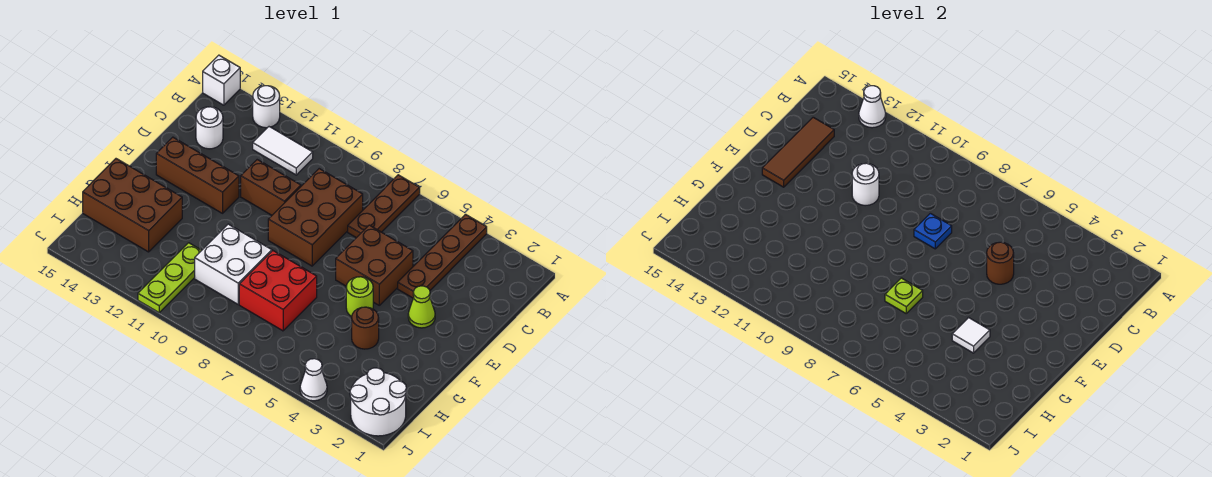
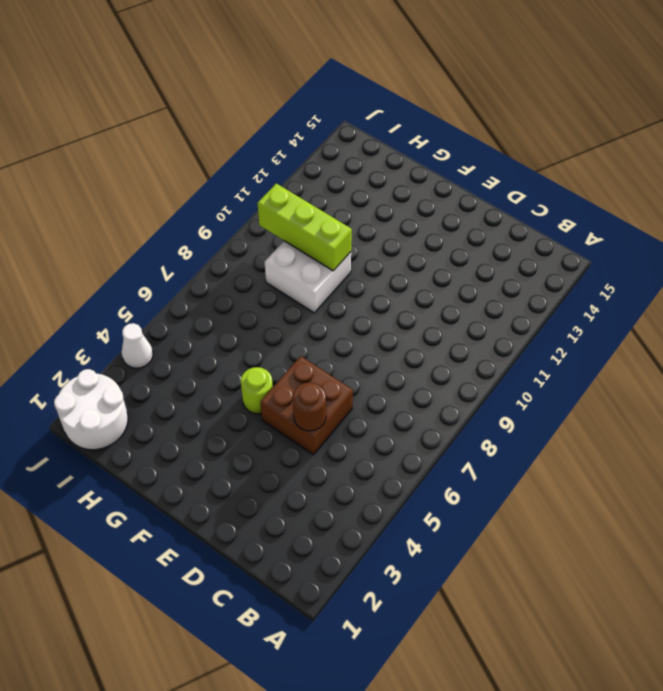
lime 1x3 brick [258,183,352,271] -> none
none -> brown 1x4 plate [398,214,487,298]
none -> brown 1x3 plate [348,175,420,238]
none -> white 1x1 round brick [253,86,280,128]

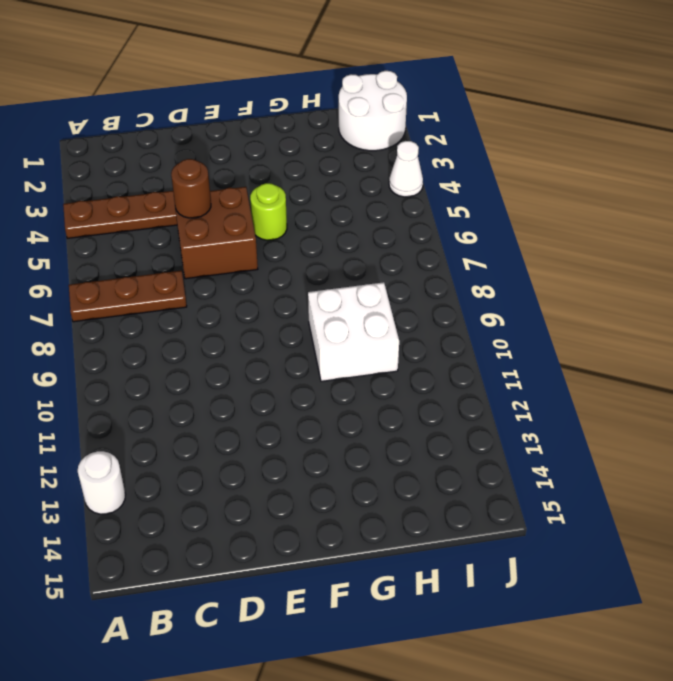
none -> white 1x1 brick [203,55,240,105]
none -> white 1x2 tile [253,127,313,175]
none -> brown 2x3 brick [268,169,363,266]

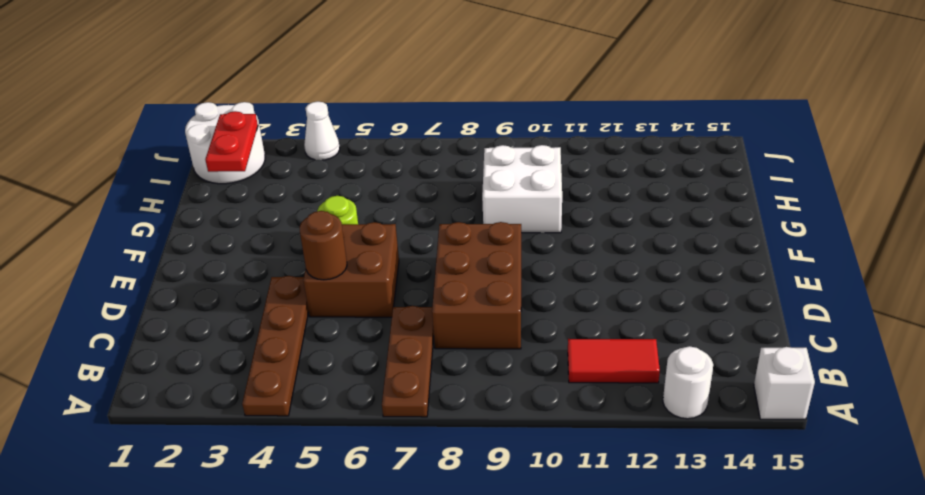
red 1x2 tile [568,339,660,383] -> white 1x2 tile [253,127,313,175]
red 1x2 plate [205,111,258,172] -> none
none -> white 1x1 round brick [196,107,223,149]
none -> brown 1x2 brick [241,160,301,215]
none -> lime 1x1 cone [408,286,435,328]

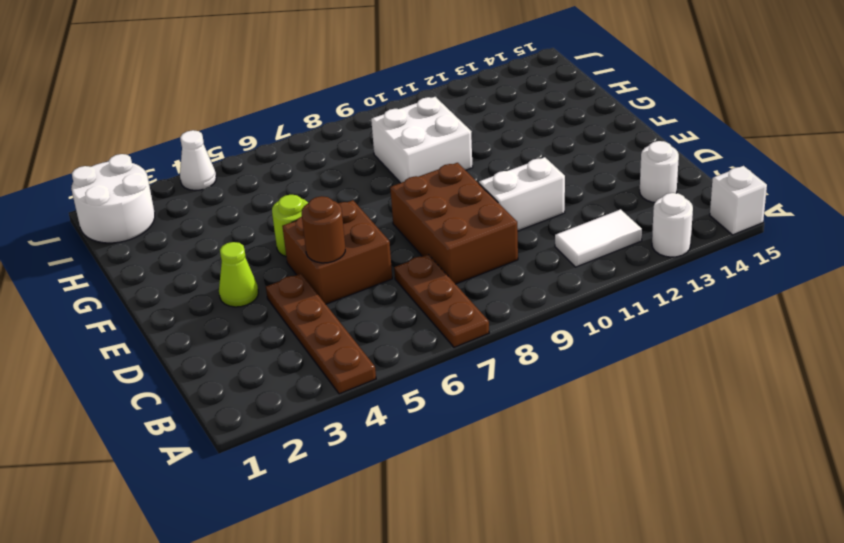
white 1x2 brick [479,157,565,231] -> brown 1x2 brick [241,160,301,215]
none -> brown 1x3 brick [156,137,239,213]
none -> brown 1x1 round brick [352,307,379,349]
none -> red 2x2 brick [239,251,317,331]

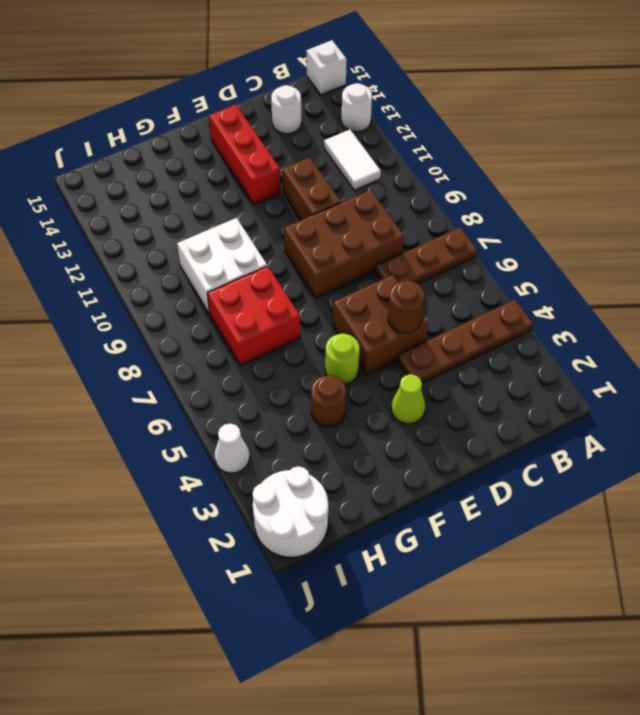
red 1x3 brick [209,105,281,204] -> brown 1x3 brick [156,137,239,213]
none -> brown 2x3 brick [83,159,182,252]
none -> lime 1x3 plate [138,243,202,312]
none -> white 1x1 cone [859,86,886,128]

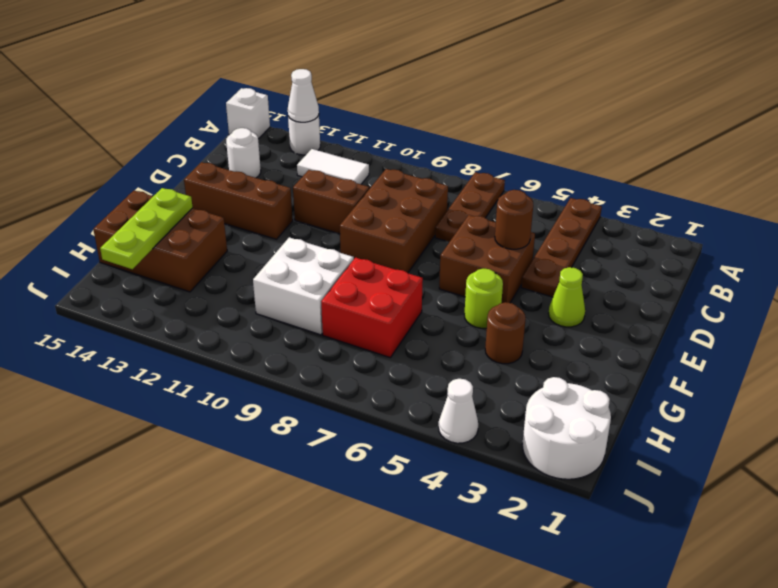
lime 1x3 plate [100,188,193,269] -> lime 1x3 plate moved to [138,243,202,312]
none -> brown 1x3 tile [762,117,834,187]
none -> blue 1x1 plate [914,213,952,249]
none -> white 1x1 round brick [852,163,879,206]

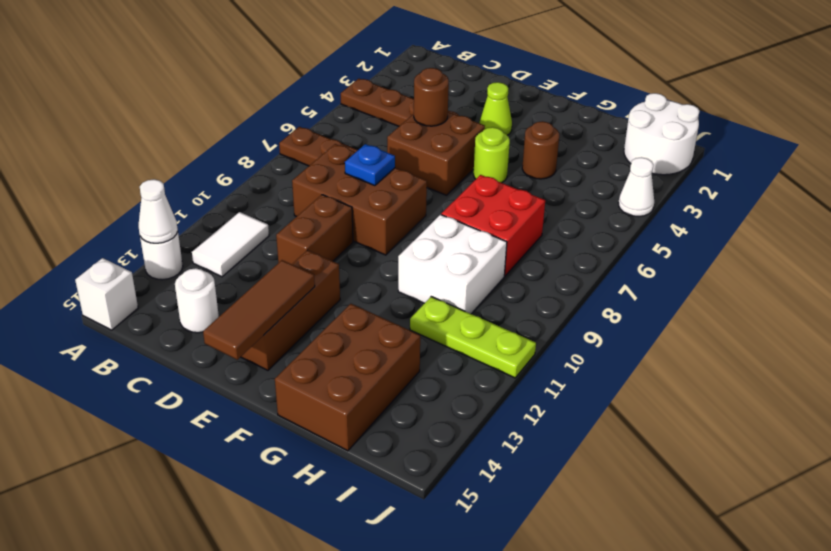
brown 1x3 tile [203,260,315,360] -> brown 1x3 tile turned to [762,117,834,187]
none -> white 1x1 round brick [852,163,879,206]
none -> white 1x1 tile [952,318,990,353]
none -> lime 1x1 plate [885,278,923,313]

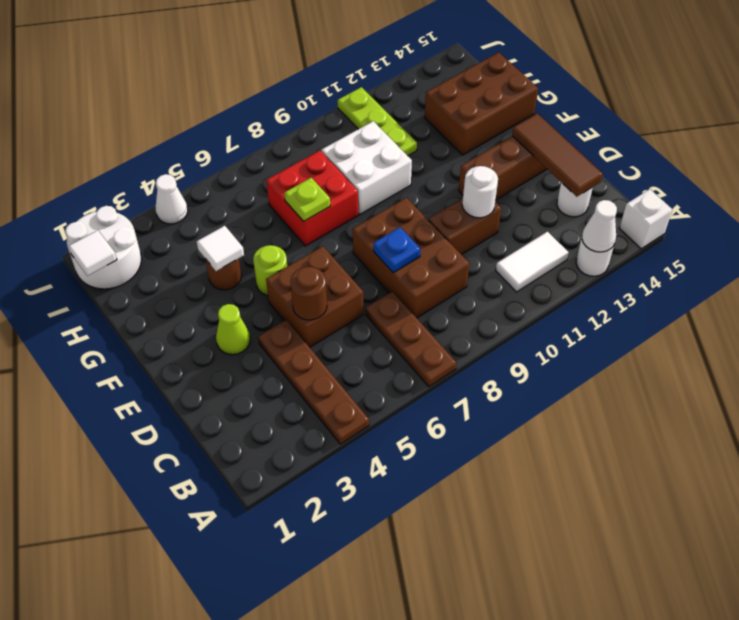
white 1x1 tile [69,230,117,276] -> none

